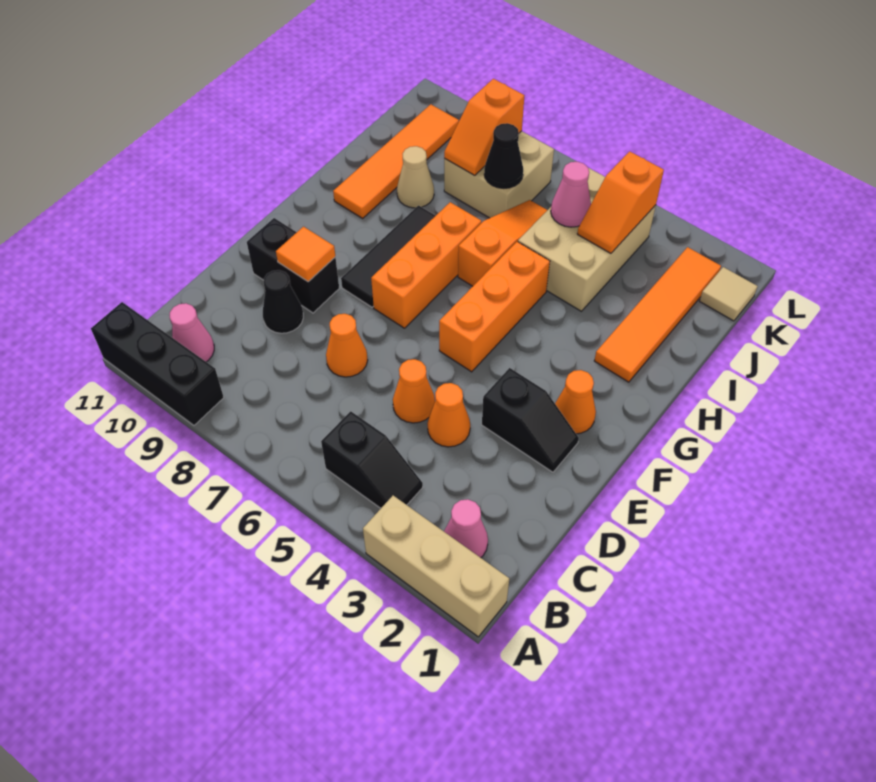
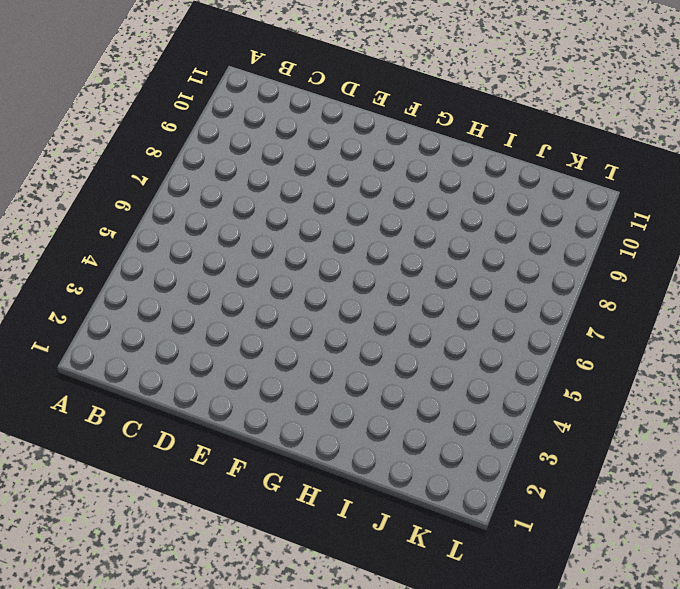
none -> tan 1x3 brick [363,496,509,637]
none -> black 1x3 brick [91,302,224,425]
none -> pink 1x1 cone [444,499,488,558]

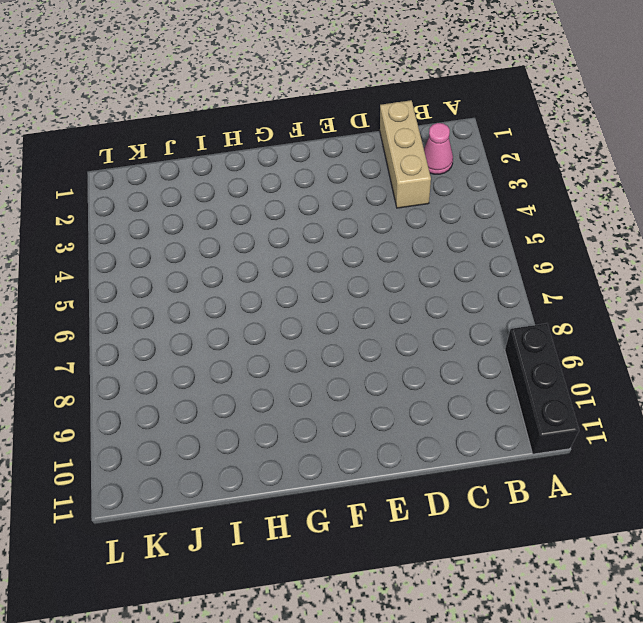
tan 1x3 brick [380,100,431,208] -> tan 1x3 brick moved to [363,496,509,637]
none -> black 1x2 slope [321,411,423,508]
none -> pink 1x1 cone [170,303,214,362]
none -> orange 1x1 cone [427,383,470,447]

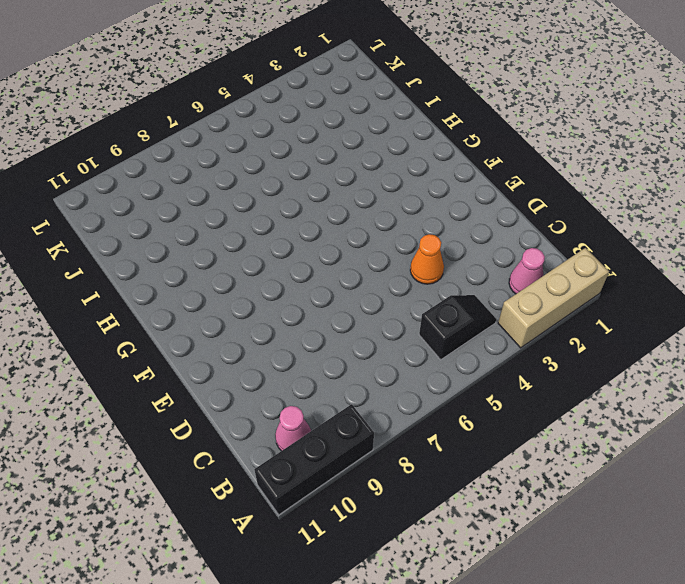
none -> orange 1x1 cone [393,359,435,423]
none -> orange 1x1 cone [326,314,368,377]
none -> black 1x1 cone [263,270,303,333]

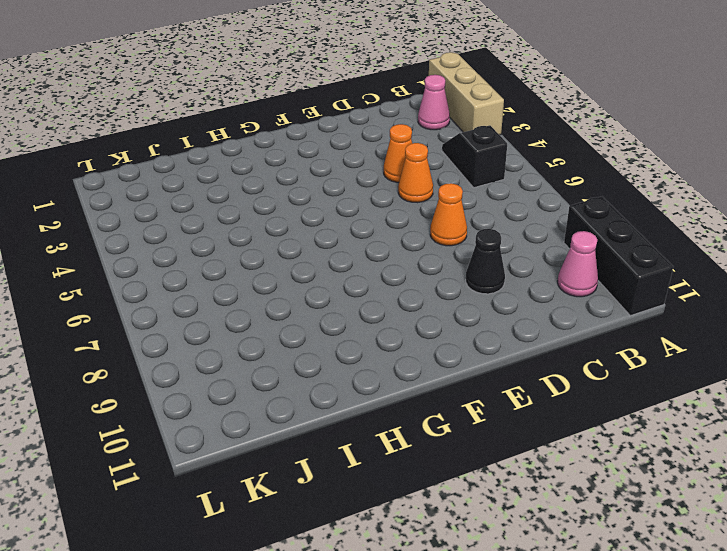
none -> black 1x2 slope [482,368,579,472]
none -> black 1x2 brick [247,218,339,313]
none -> orange 1x1 cone [555,370,596,434]

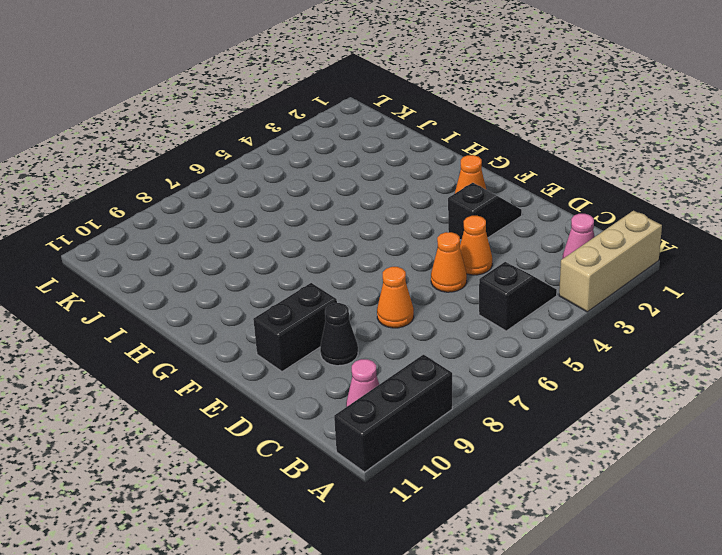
none -> orange 1x3 brick [439,242,550,372]
none -> orange 1x3 brick [371,202,481,328]
none -> black 1x3 tile [341,206,436,307]

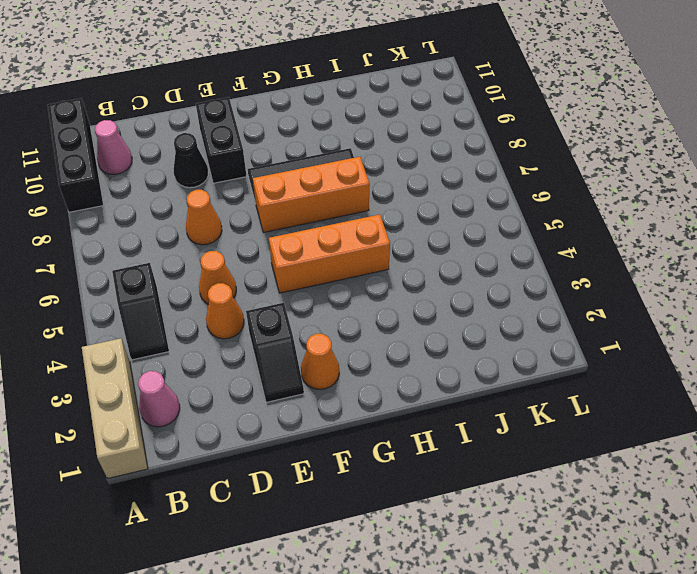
none -> orange 1x4 tile [594,247,721,382]
none -> orange 1x3 slope [458,200,547,286]
none -> orange 1x4 tile [333,104,459,218]

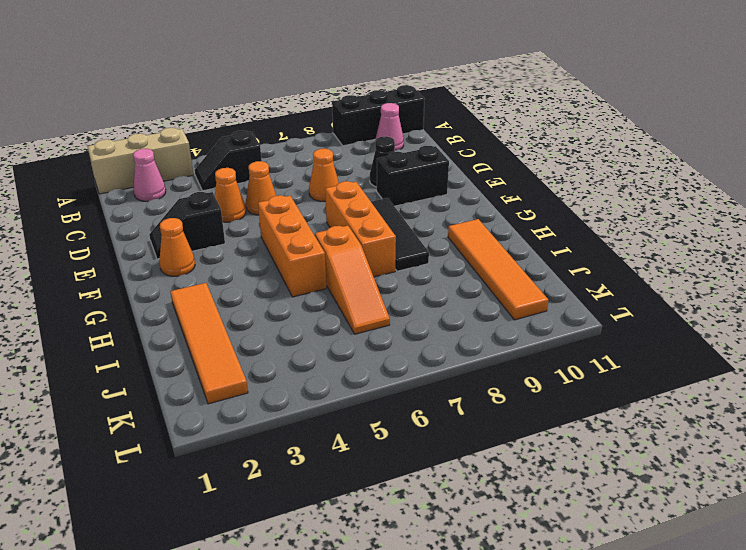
none -> tan 2x3 brick [518,168,656,311]
none -> tan 1x1 cone [397,146,434,208]
none -> tan 2x2 brick [444,131,554,218]

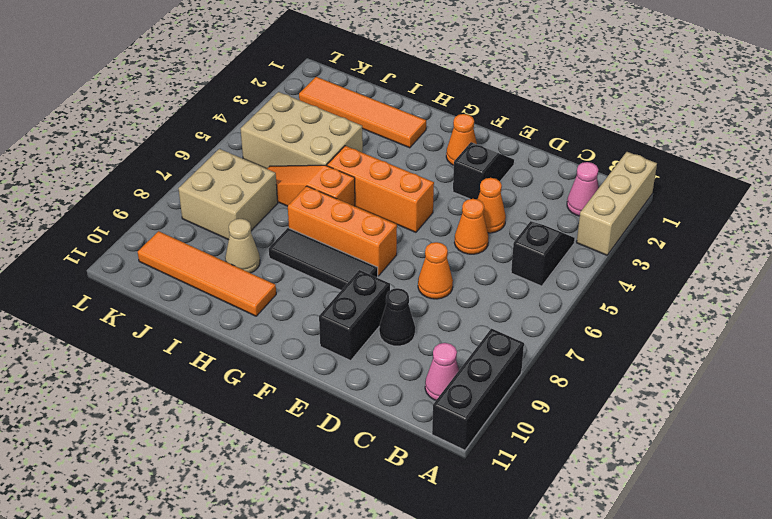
none -> tan 1x1 tile [700,267,758,321]
none -> orange 1x1 tile [276,227,335,282]
none -> orange 1x2 slope [577,151,664,253]

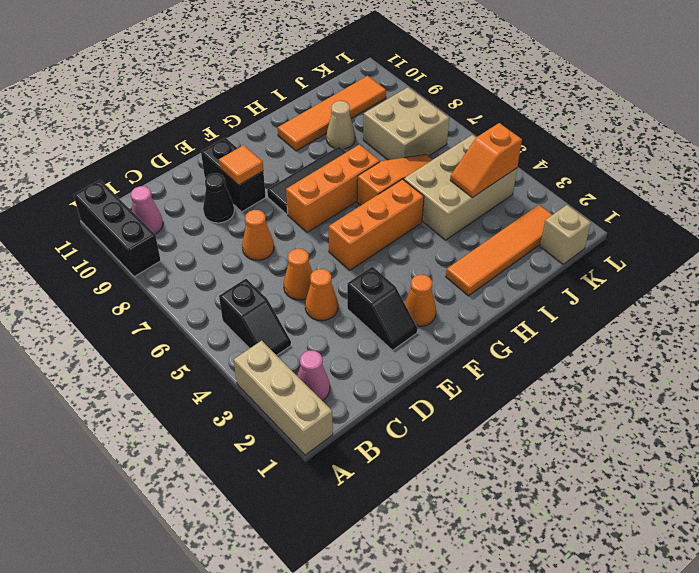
tan 1x1 brick [540,205,591,264] -> tan 1x1 tile [700,267,758,321]
none -> pink 1x1 cone [551,162,591,227]
none -> black 1x1 cone [484,123,523,188]
none -> orange 1x2 slope [444,79,525,176]

